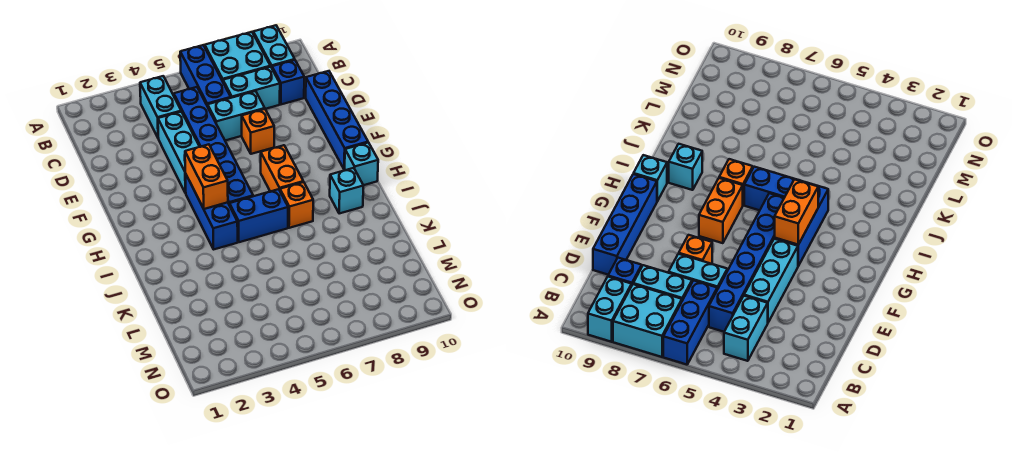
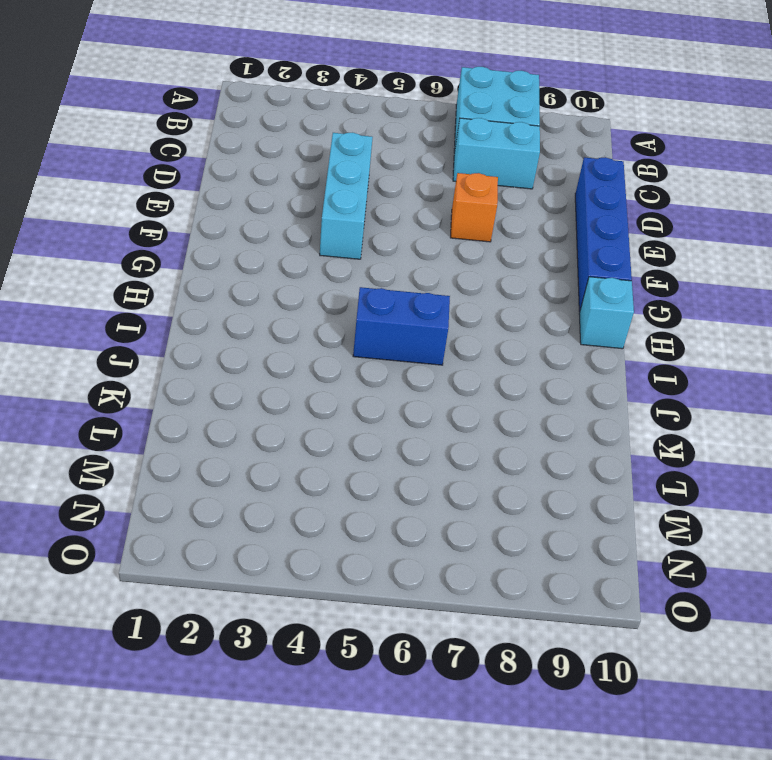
none -> blue 1x3 brick [180,45,231,106]
none -> cyan 1x2 brick [253,25,295,67]
none -> cyan 1x2 brick [140,76,181,139]

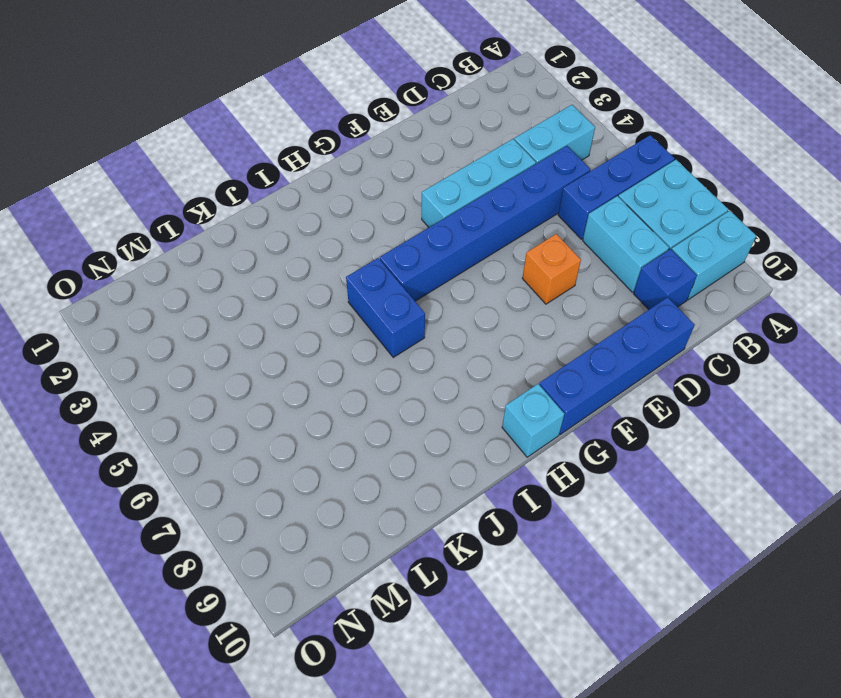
none -> cyan 1x2 brick [208,91,265,141]
none -> blue 1x3 brick [185,173,238,249]
none -> orange 1x2 brick [261,145,303,192]

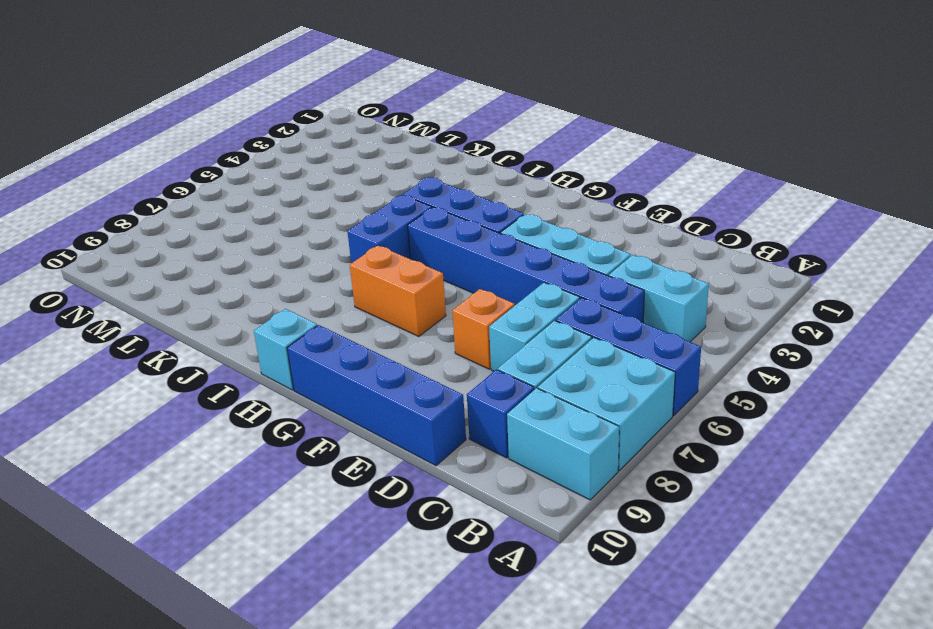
none -> orange 1x1 brick [280,182,313,228]
none -> cyan 1x1 brick [330,168,364,214]
none -> orange 1x2 brick [185,144,228,209]

